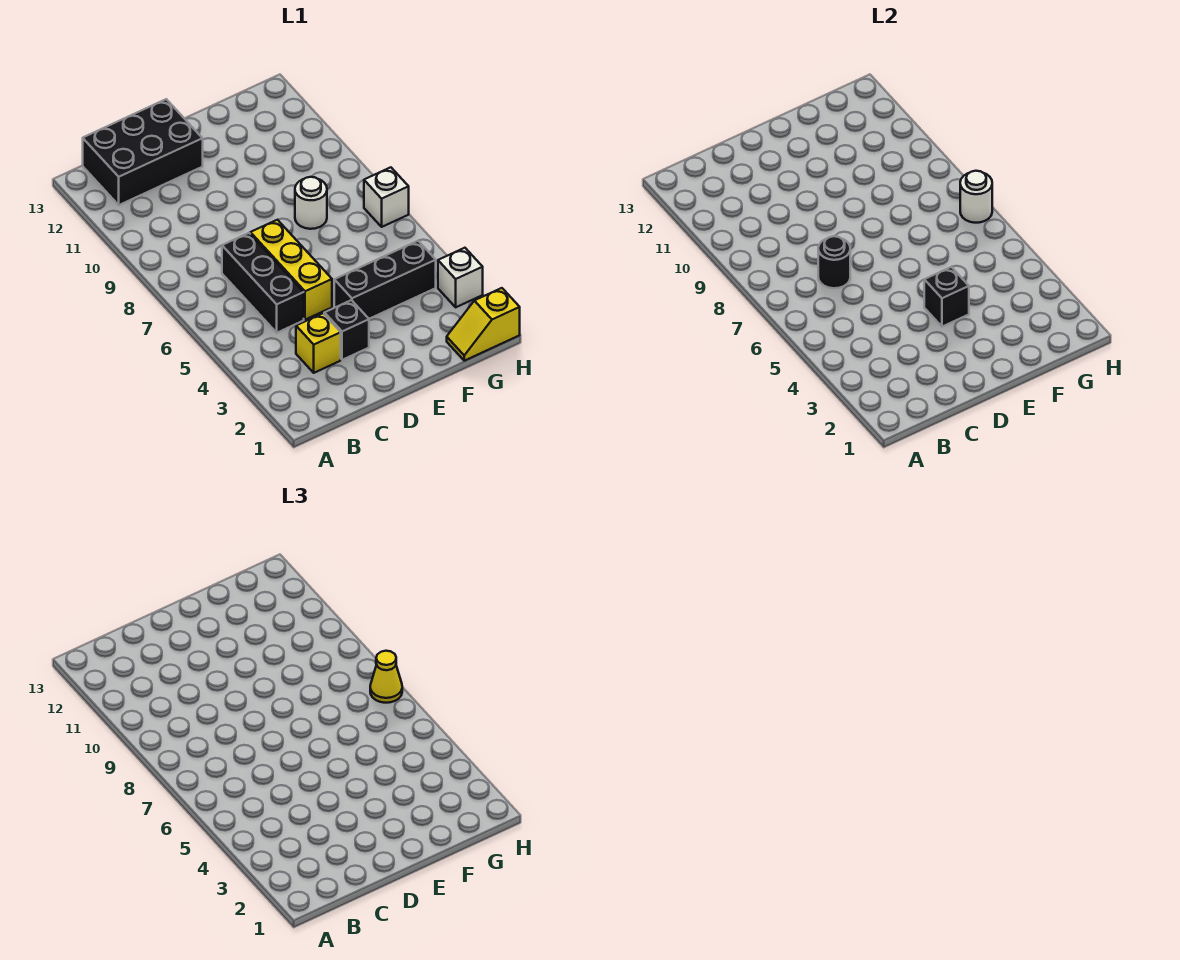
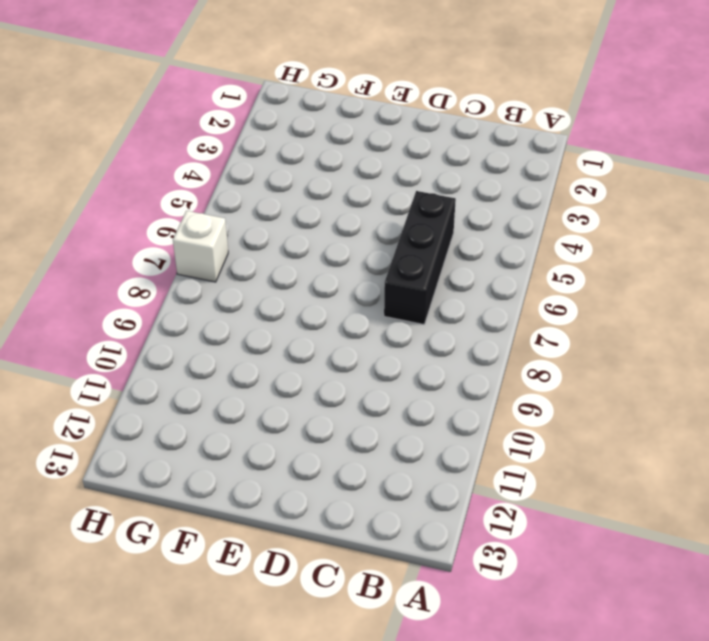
none -> black 2x3 brick [83,99,203,205]
none -> yellow 1x1 brick [296,313,341,373]
none -> black 1x1 brick [324,300,369,360]

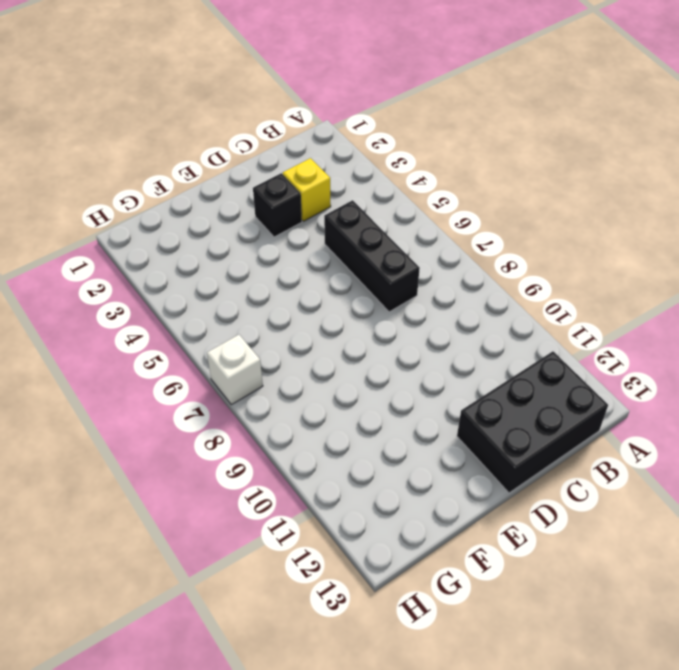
none -> yellow 1x3 brick [250,220,332,320]
none -> black 1x3 brick [334,241,436,319]
none -> white 1x1 round brick [295,177,327,229]

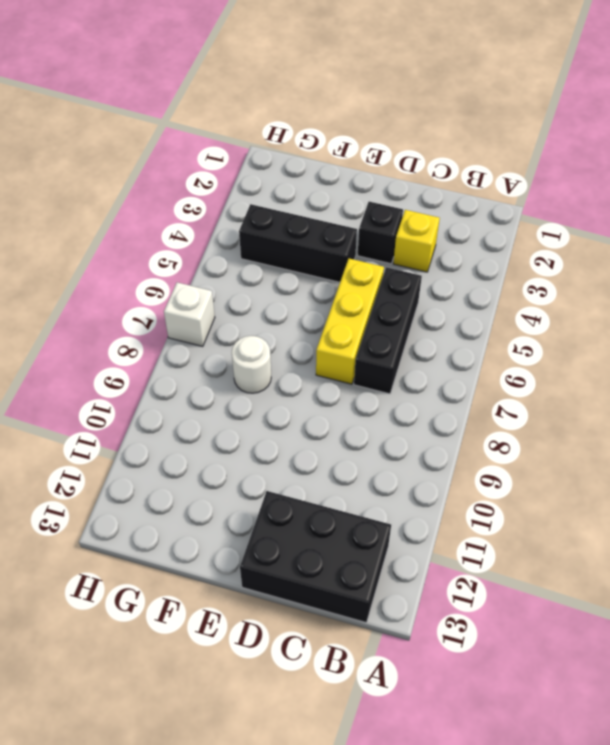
none -> yellow 1x2 slope [447,288,520,361]
none -> white 1x1 brick [438,248,483,307]
none -> black 1x1 round brick [818,236,850,288]

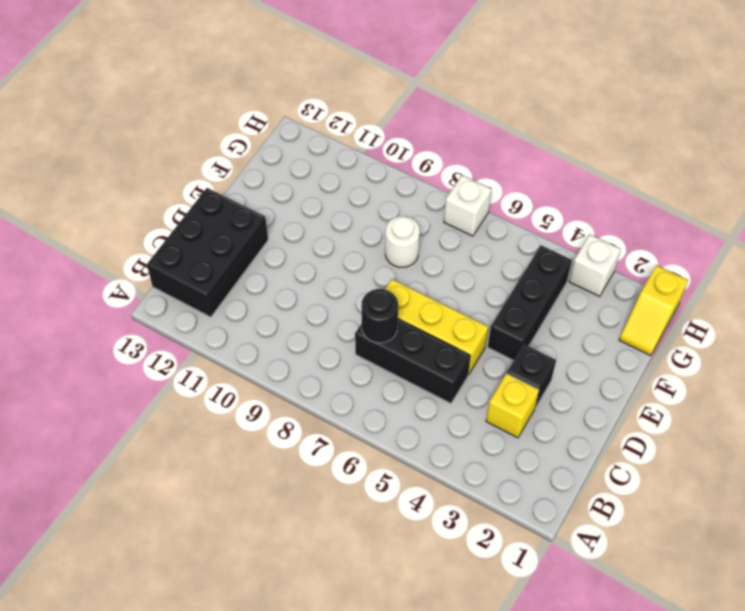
none -> black 1x1 brick [924,267,969,327]
none -> white 1x1 round brick [960,171,992,223]
none -> yellow 1x1 cone [370,651,402,703]

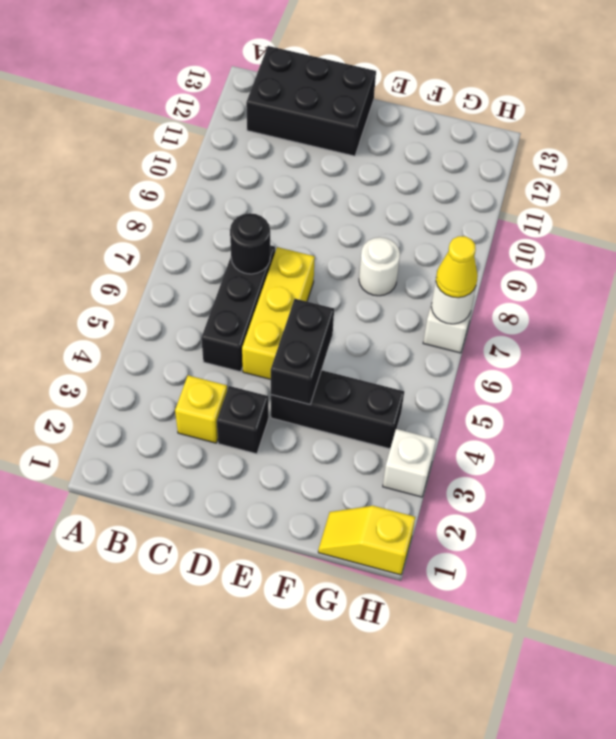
black 1x2 brick [271,299,334,404] -> black 1x1 brick [924,267,969,327]

